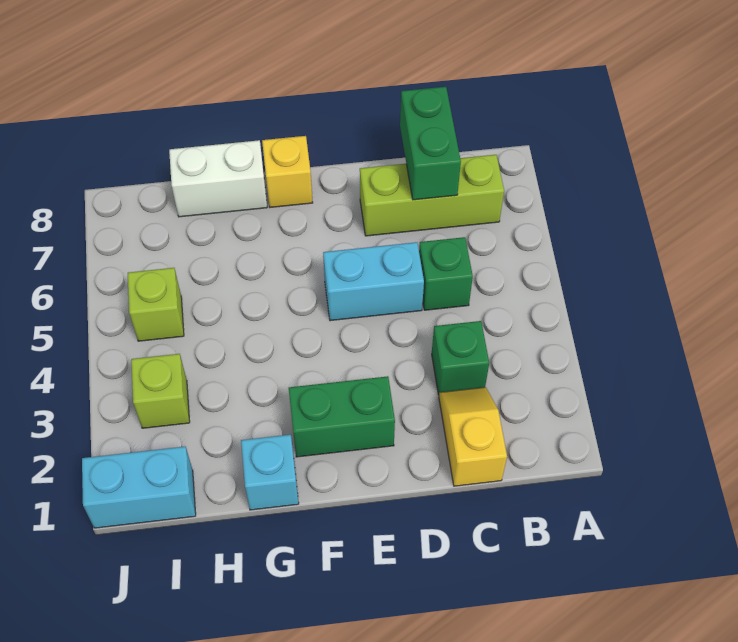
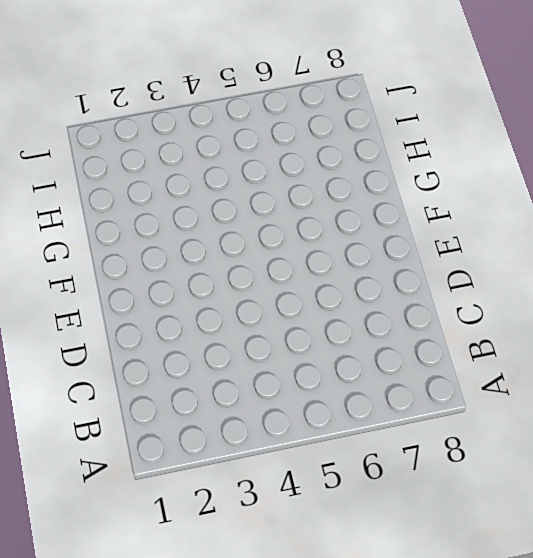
none -> lime 1x3 brick [360,155,504,236]
none -> yellow 1x2 slope [439,387,507,486]
none -> green 1x1 brick [432,321,489,395]

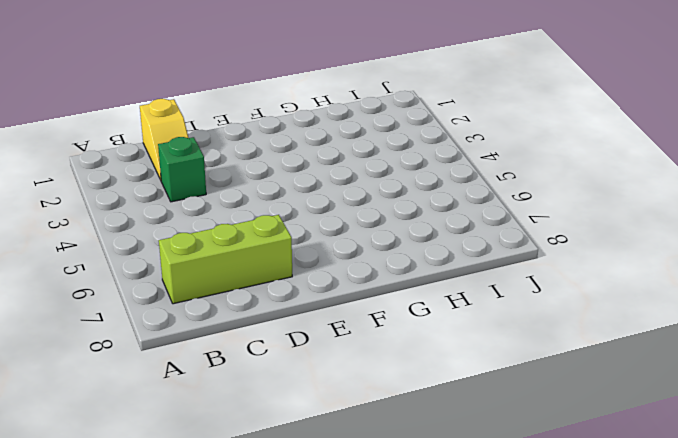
none -> green 1x1 brick [419,237,473,310]
none -> cyan 1x2 brick [323,242,424,321]
none -> green 1x2 brick [289,376,395,457]

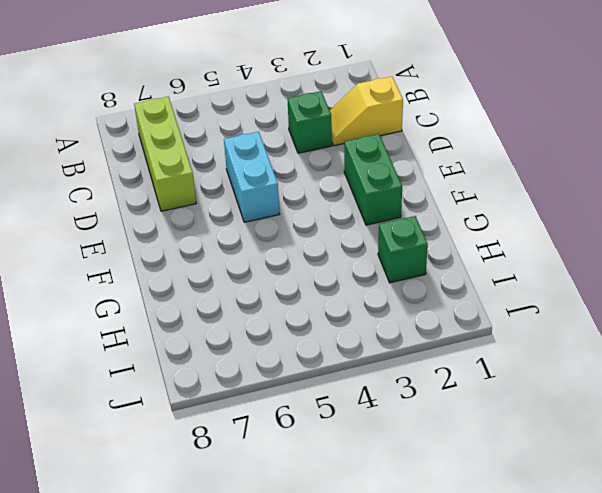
green 1x1 brick [378,216,428,283] -> green 1x1 brick moved to [419,237,473,310]
none -> yellow 1x1 brick [262,136,313,207]
none -> cyan 1x1 brick [241,435,299,510]
none -> white 1x2 brick [169,140,267,217]

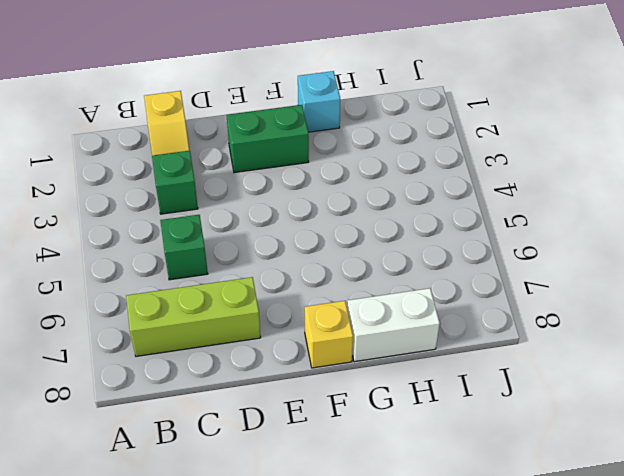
none -> cyan 1x2 brick [323,242,424,321]
none -> cyan 1x2 brick [82,447,196,528]
none -> lime 1x1 brick [131,354,190,428]

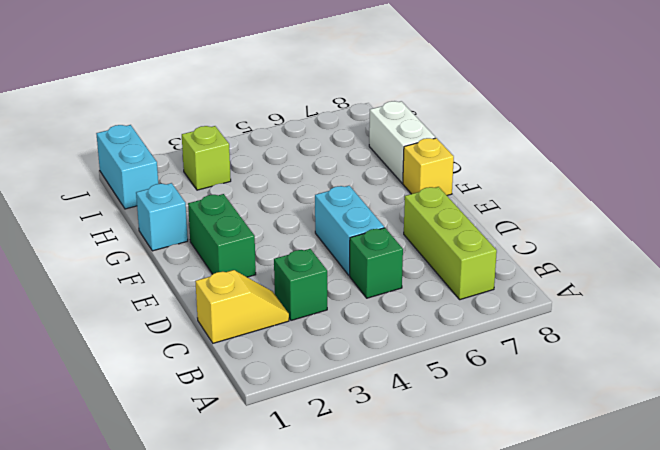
none -> lime 1x1 brick [128,268,184,341]
none -> green 1x2 brick [400,87,461,200]

